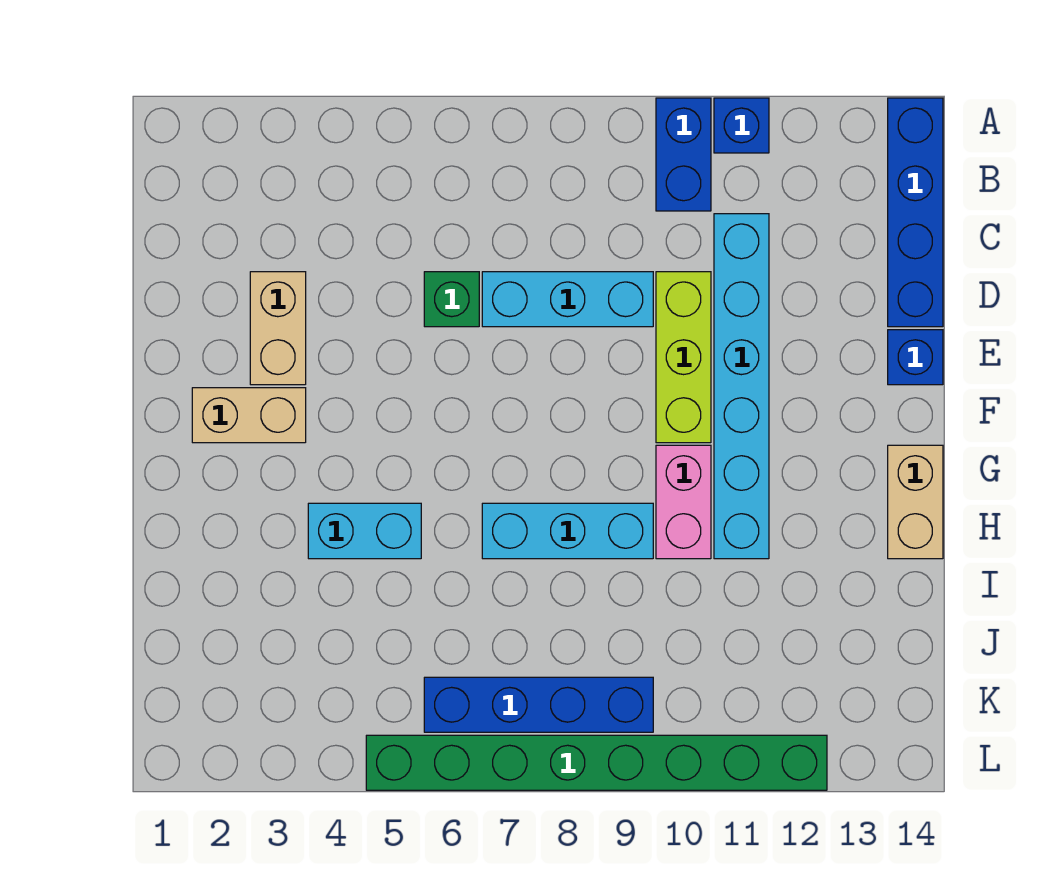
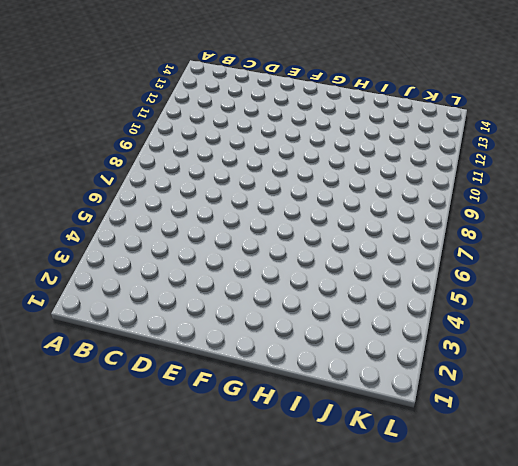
none -> blue 1x2 brick [656,98,711,211]
none -> blue 1x1 brick [714,98,769,153]
none -> blue 1x4 brick [888,98,943,327]

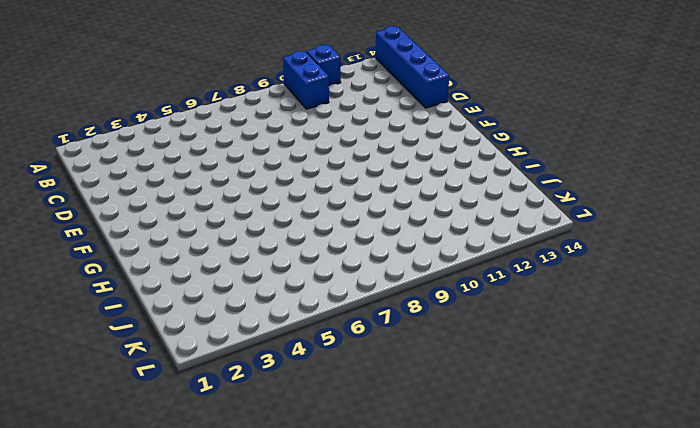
none -> cyan 1x6 brick [714,214,769,559]
none -> tan 1x2 brick [250,272,306,385]
none -> green 1x1 brick [424,272,479,327]

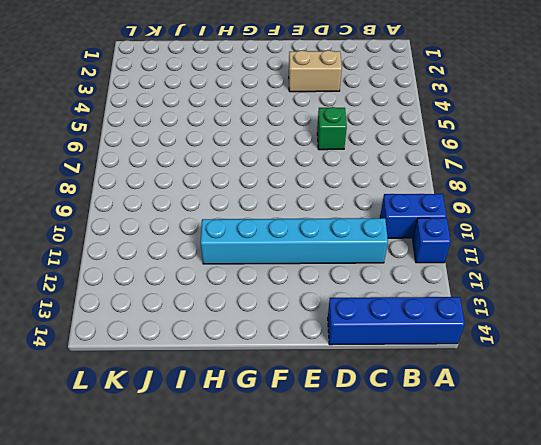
none -> cyan 1x3 brick [482,272,653,327]
none -> lime 1x3 brick [656,272,711,443]
none -> blue 1x1 brick [888,330,943,385]

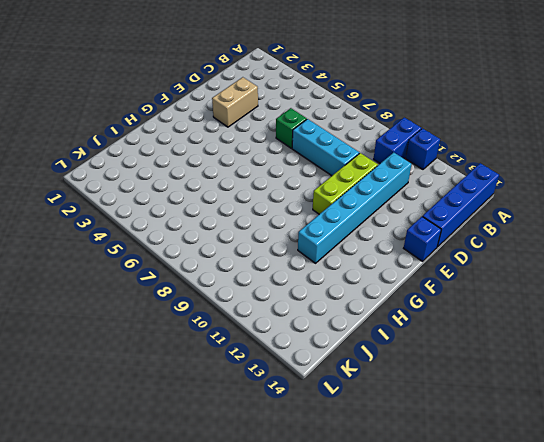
none -> tan 1x2 brick [192,388,306,443]
none -> pink 1x2 brick [656,445,711,559]
none -> tan 1x2 brick [888,445,943,559]

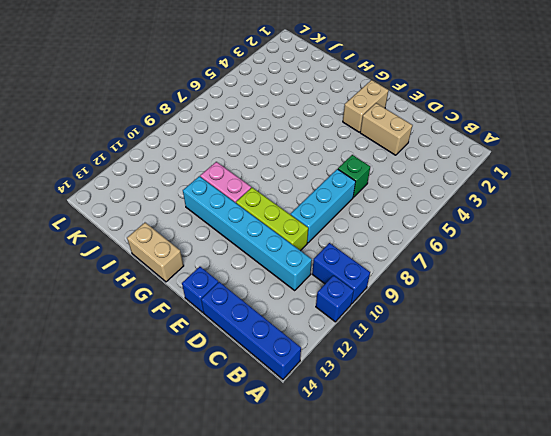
none -> cyan 1x2 brick [308,503,421,559]
none -> cyan 1x3 brick [482,503,653,559]
none -> blue 1x4 brick [424,677,653,732]

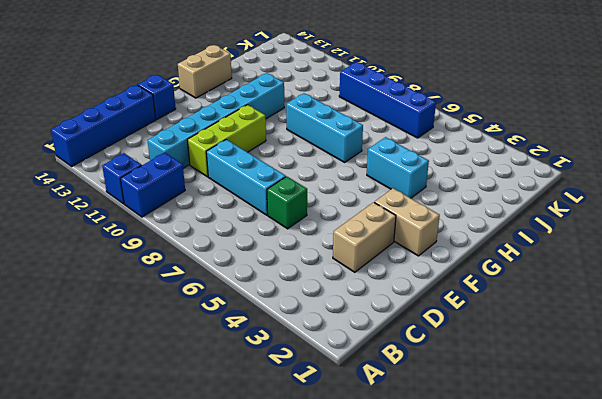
none -> pink 1x2 brick [656,445,711,559]
none -> green 1x8 brick [366,735,827,790]

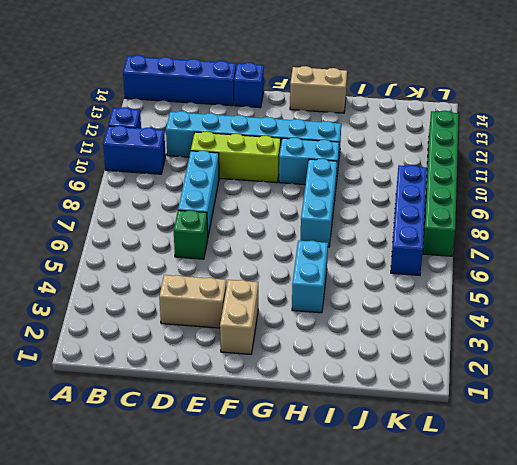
cyan 1x2 brick [279,138,339,185] -> pink 1x2 brick [656,445,711,559]
green 1x6 brick [423,111,459,256] -> green 1x8 brick [366,735,827,790]

